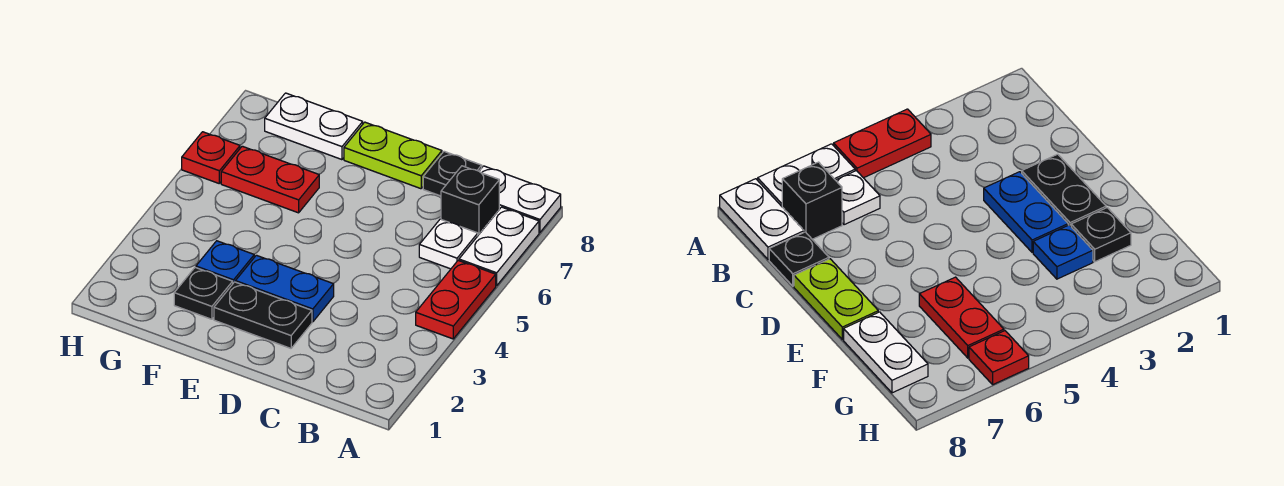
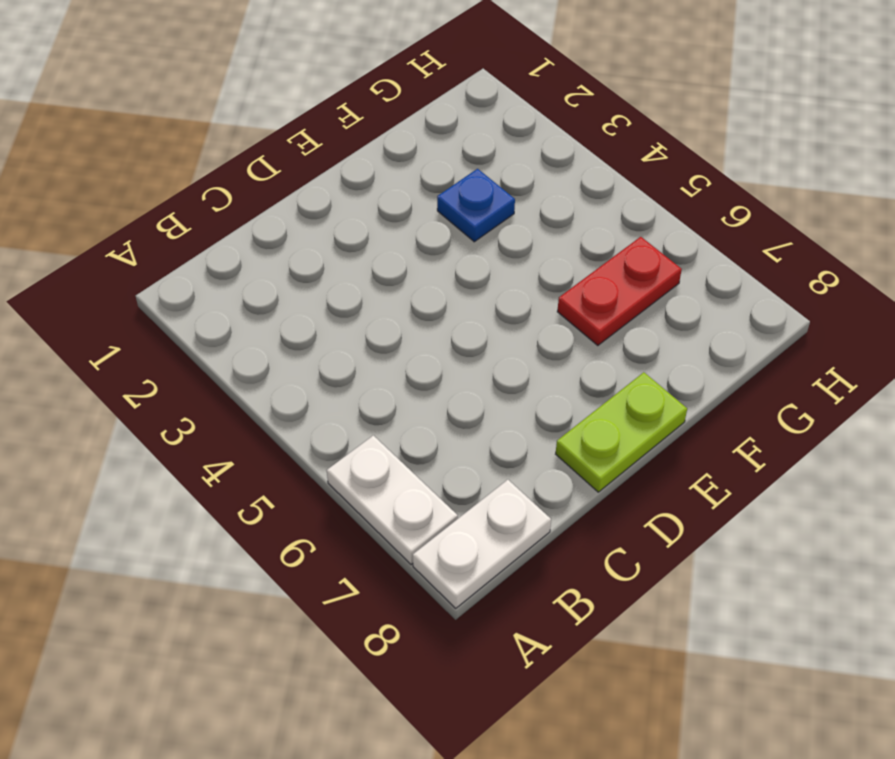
none -> red 1x2 plate [416,260,496,339]
none -> white 1x1 plate [419,219,478,269]
none -> black 1x1 brick [441,166,499,235]

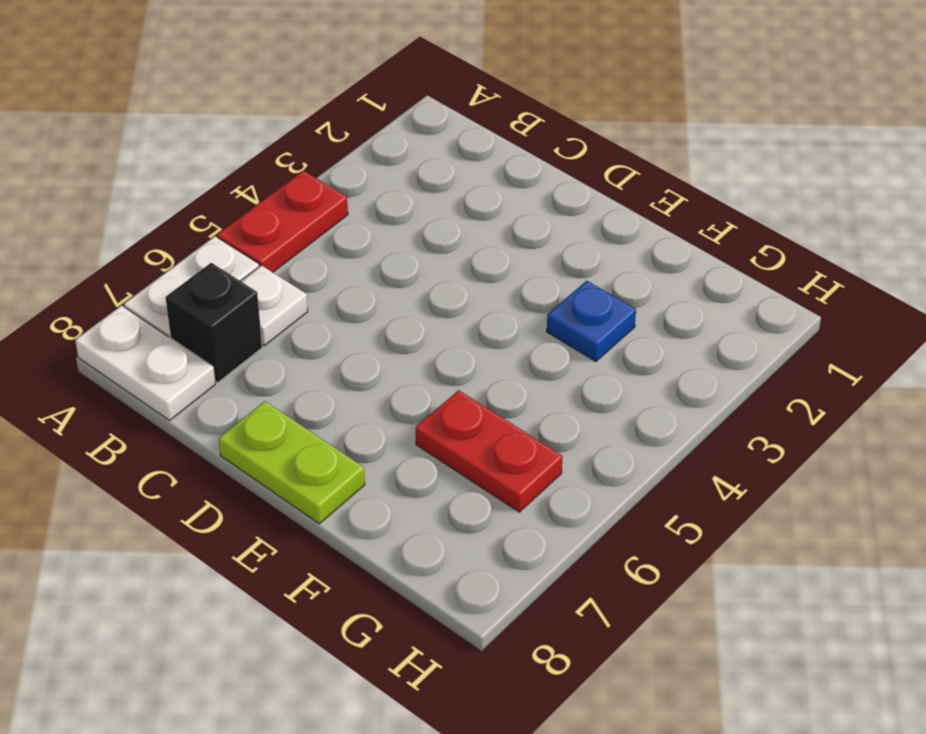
none -> black 1x1 plate [423,151,482,196]
none -> black 1x2 plate [214,282,312,348]
none -> blue 1x2 plate [236,255,334,322]

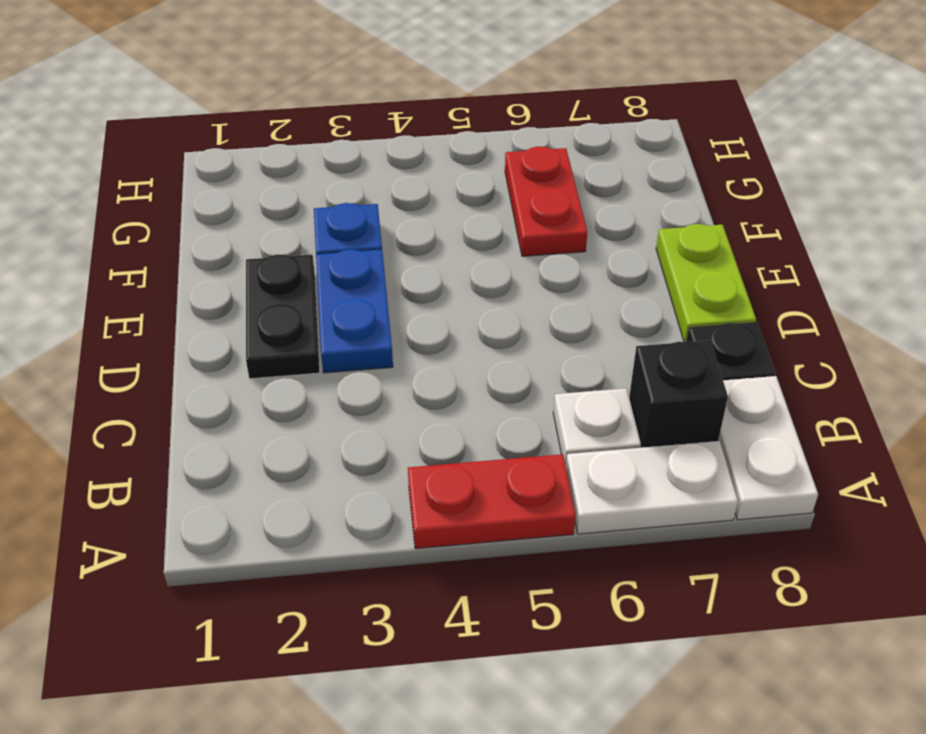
none -> black 1x1 plate [174,268,233,319]
none -> white 1x2 plate [265,93,363,160]
none -> red 1x1 plate [182,132,240,183]

